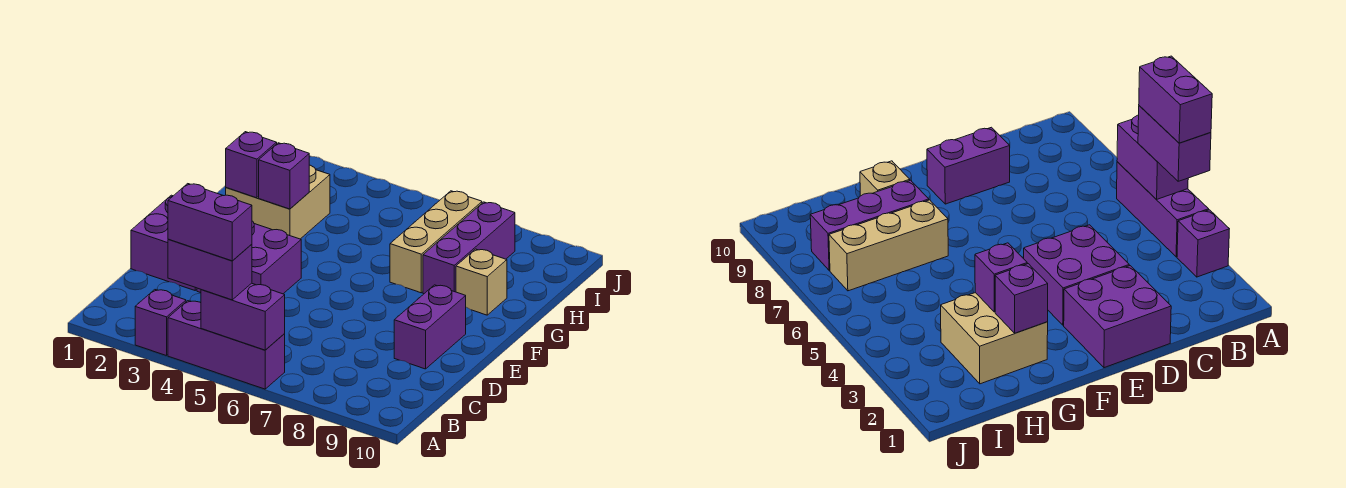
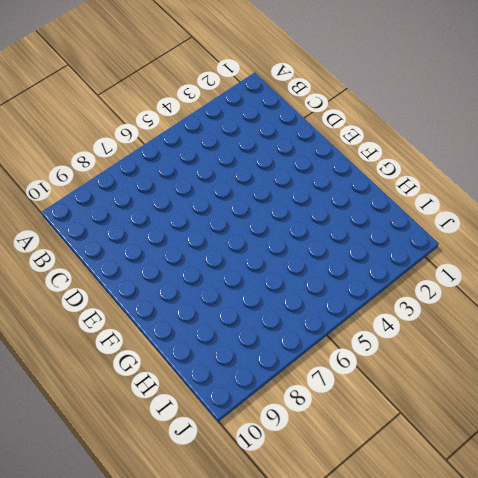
none -> purple 1x1 brick [135,290,186,356]
none -> purple 1x3 brick [168,301,285,389]
none -> purple 2x2 brick [131,195,197,290]

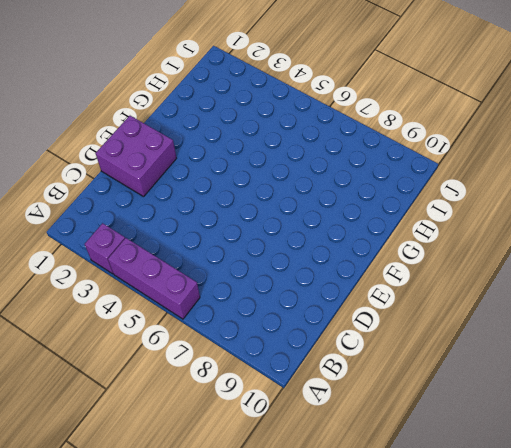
none -> purple 2x2 brick [197,221,301,294]
none -> purple 1x2 brick [394,285,466,369]
none -> tan 2x2 brick [226,165,330,239]

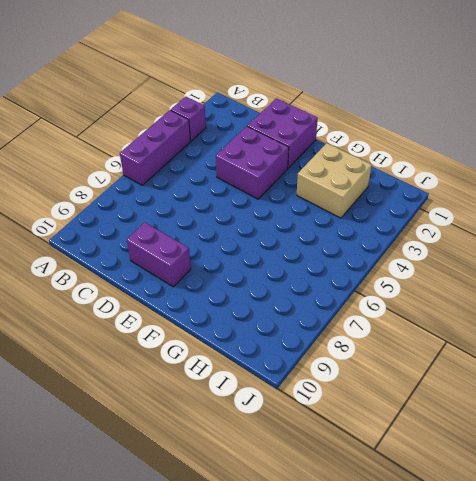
none -> tan 1x3 brick [390,191,482,293]
none -> purple 1x3 brick [423,202,515,294]
none -> tan 1x1 brick [456,249,507,315]

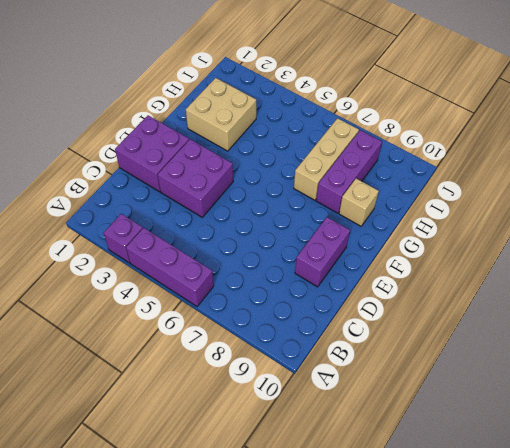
none -> purple 1x2 brick [201,283,285,350]
none -> purple 1x1 brick [226,132,277,198]
none -> purple 1x1 brick [259,143,309,209]

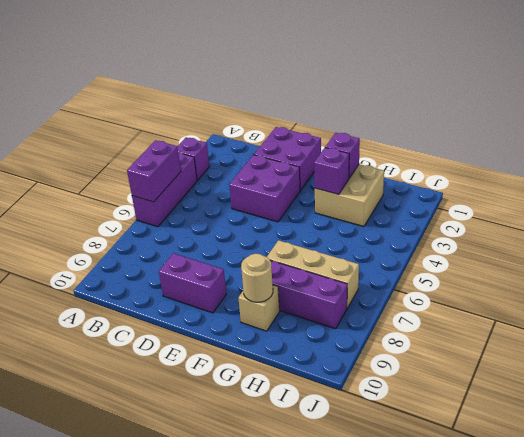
tan 1x1 round brick [241,254,273,302] -> none
none -> purple 1x2 brick [168,239,252,300]
none -> purple 1x2 brick [168,184,252,261]

